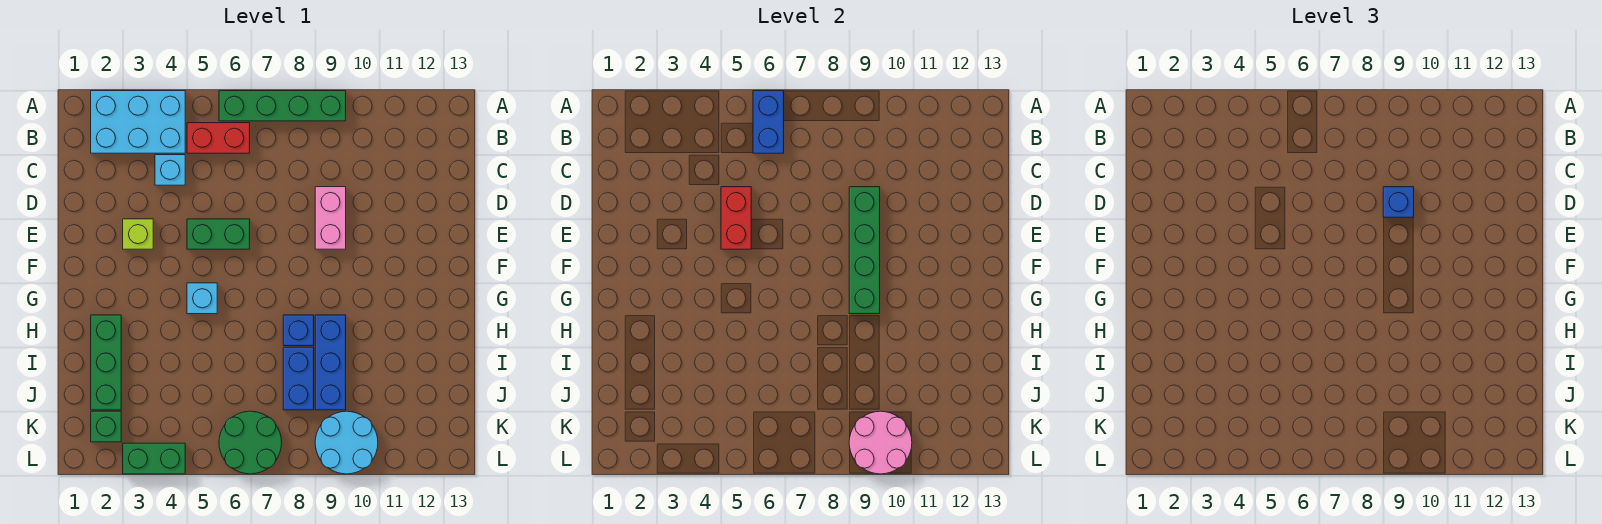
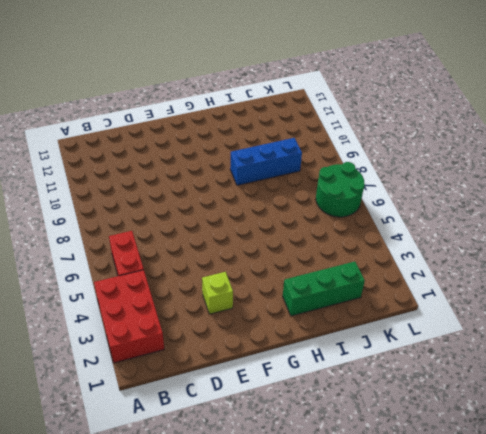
red 2x3 brick [94,270,164,363] -> cyan 2x3 brick [91,91,185,153]
none -> green 1x4 brick [219,91,346,121]
none -> cyan 1x1 brick [155,155,185,185]
none -> pink 1x2 brick [315,187,346,249]

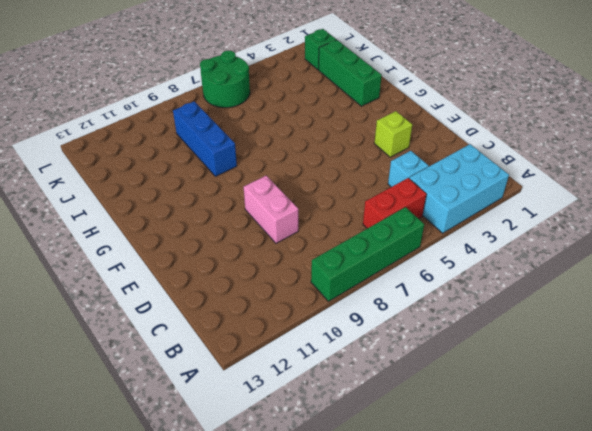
none -> green 1x2 brick [187,219,250,249]
none -> cyan 1x1 brick [187,283,217,314]
none -> blue 1x1 brick [283,315,314,346]

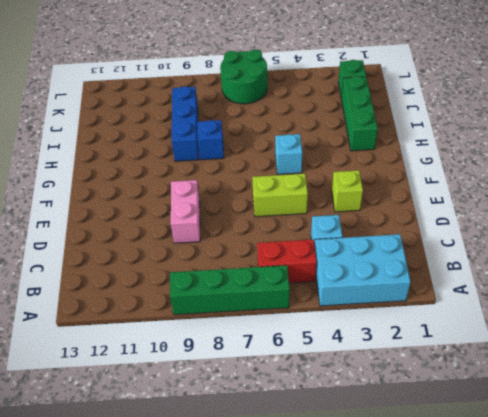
lime 1x2 brick [252,174,308,217] -> green 1x2 brick [187,219,250,249]
none -> blue 1x2 brick [283,347,314,410]
none -> cyan 2x2 round brick [315,411,378,474]
none -> green 1x2 brick [123,443,185,474]

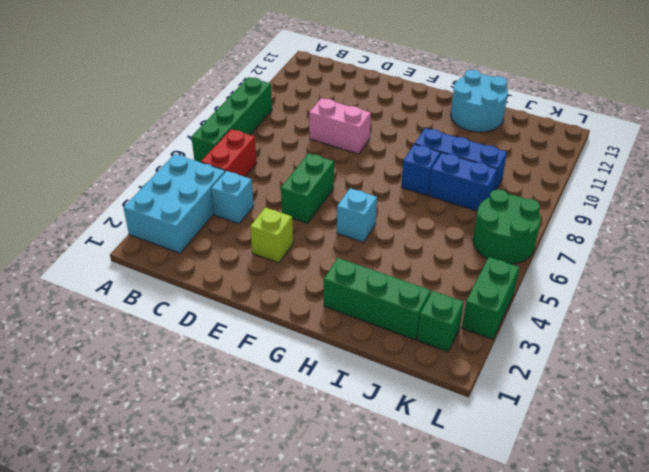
cyan 2x2 round brick [451,70,508,132] -> cyan 2x2 round brick moved to [315,411,378,474]
none -> blue 1x2 brick [753,91,784,153]
none -> red 1x2 brick [721,187,751,249]
none -> green 1x4 brick [849,187,880,314]

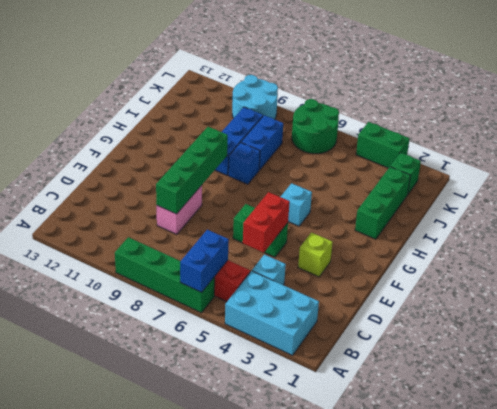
none -> pink 2x2 round brick [849,411,912,474]
none -> blue 1x1 brick [1383,187,1414,217]

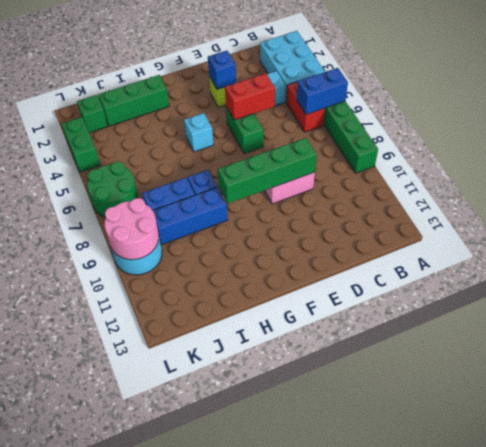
blue 1x1 brick [208,51,236,89] -> blue 1x1 brick moved to [1383,187,1414,217]

